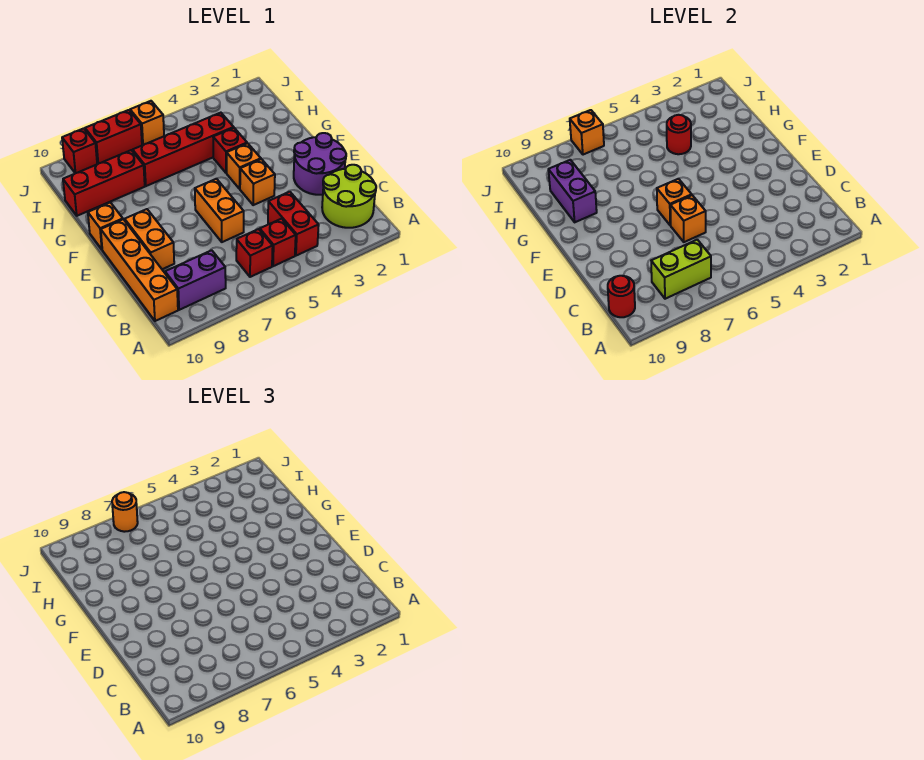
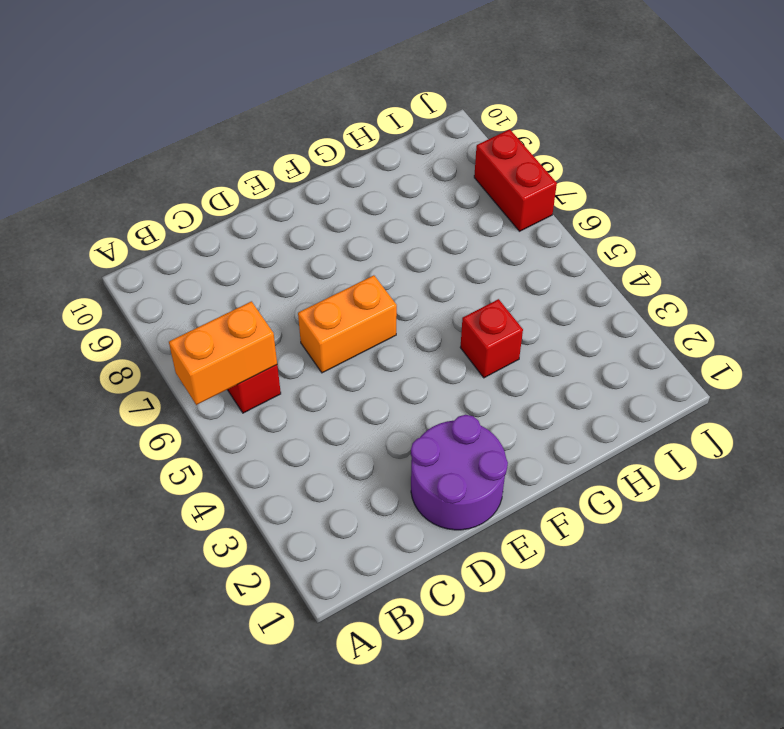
orange 1x2 brick [169,301,277,405] -> orange 1x2 brick moved to [125,209,174,269]
none -> lime 2x2 round brick [322,165,376,228]
none -> red 1x2 brick [268,192,319,256]
none -> red 1x1 brick [260,219,296,266]

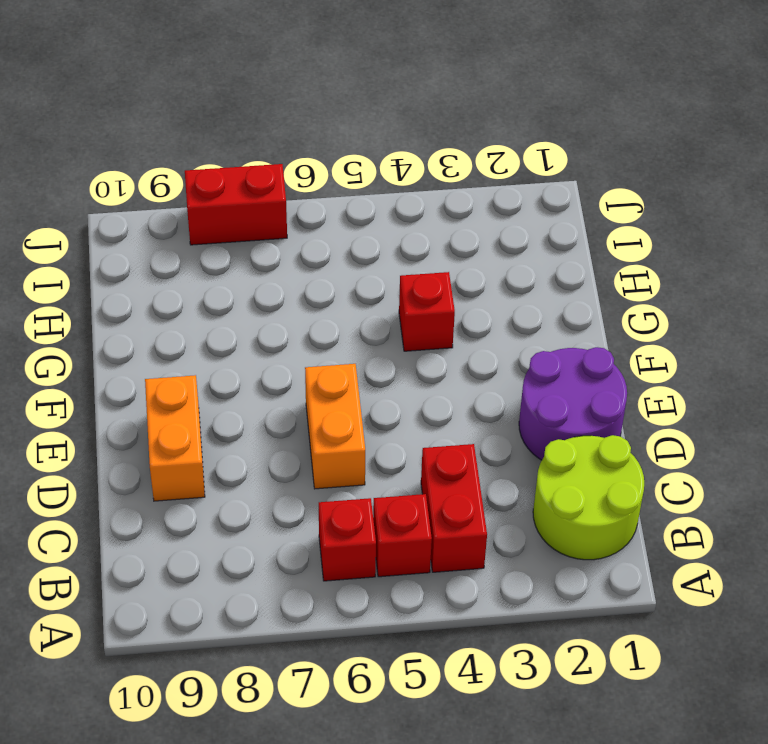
none -> purple 1x2 brick [165,250,226,310]
none -> orange 1x4 brick [101,219,178,321]
none -> orange 1x1 brick [240,159,275,205]

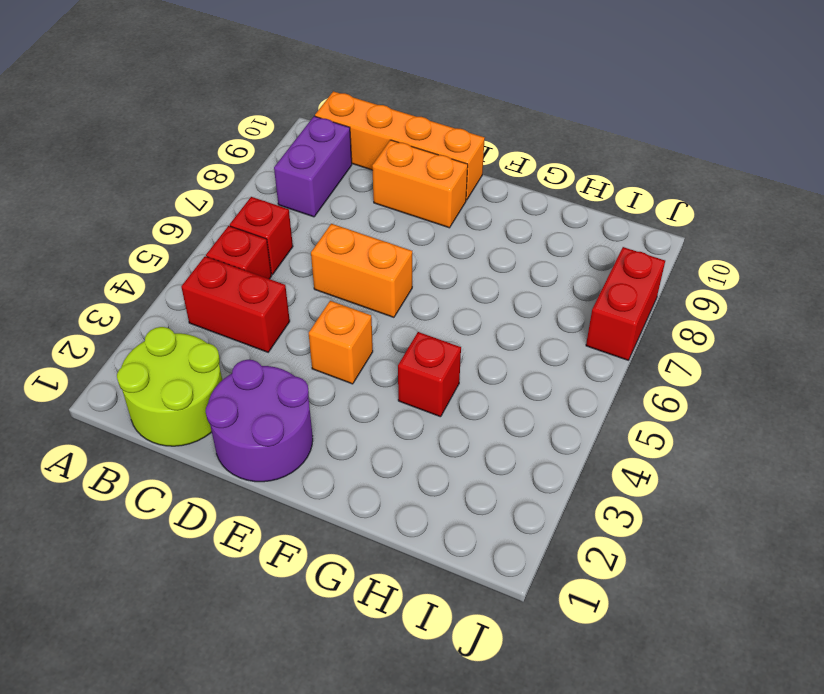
none -> orange 1x1 brick [227,143,261,189]
none -> orange 1x1 brick [88,202,123,249]
none -> red 1x4 brick [133,113,234,186]

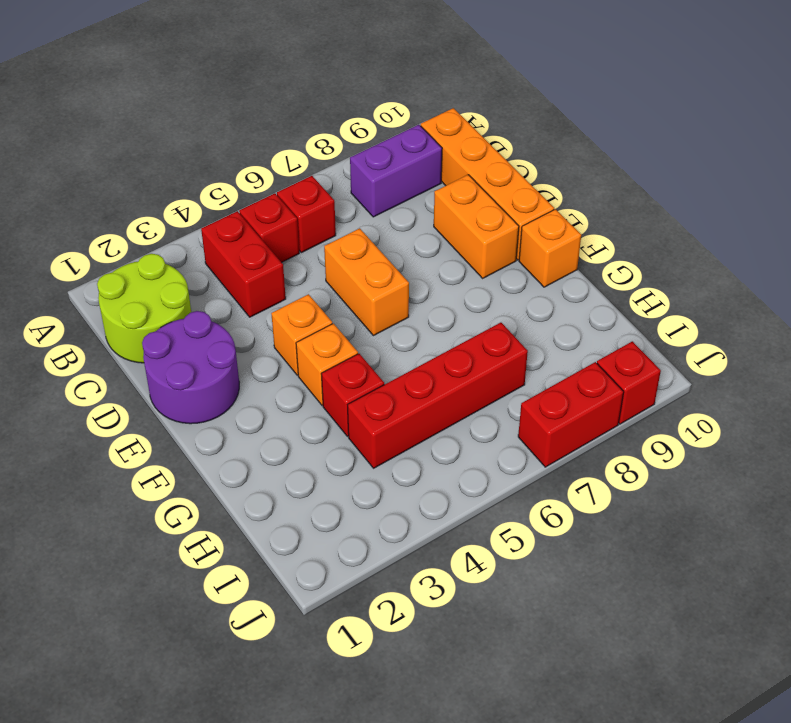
none -> red 1x3 brick [63,150,145,216]
none -> orange 1x1 brick [130,101,164,145]
none -> lime 1x2 brick [651,240,711,299]

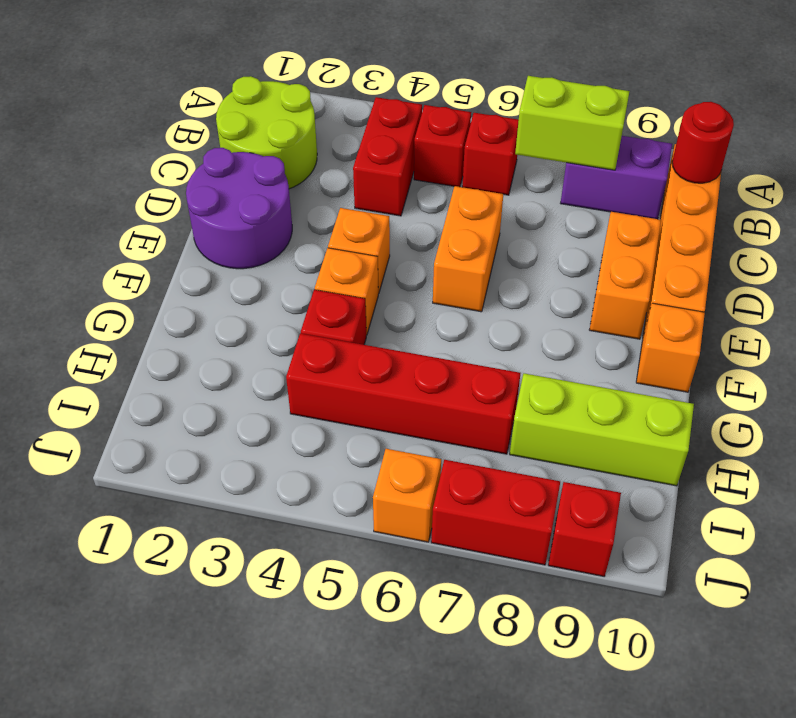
lime 1x3 brick [510,373,694,486] -> red 1x3 brick [63,150,145,216]
none -> orange 1x1 brick [670,195,706,242]
none -> orange 1x1 brick [657,179,692,225]
none -> purple 1x2 brick [548,160,597,222]

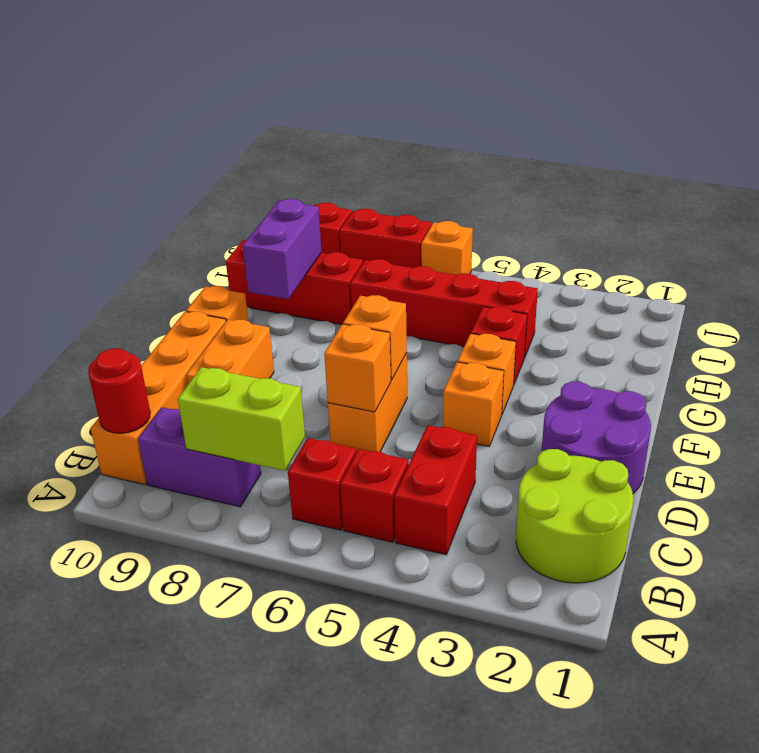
none -> red 1x1 round brick [667,115,691,154]
none -> orange 1x1 brick [570,110,604,155]
none -> orange 1x1 round brick [112,492,138,532]

